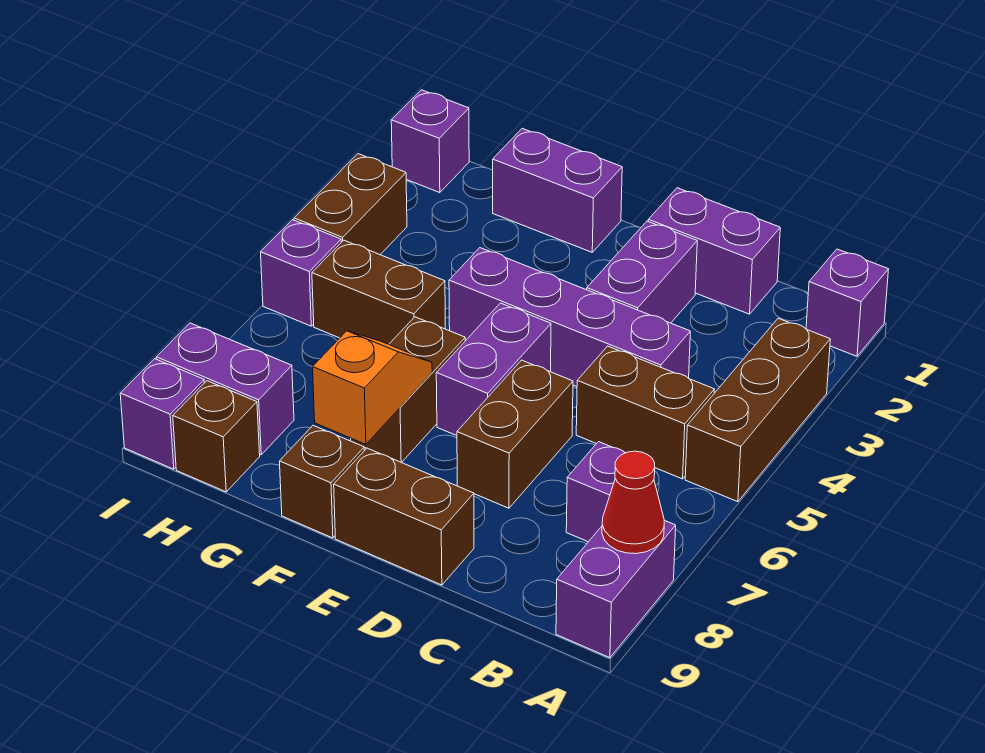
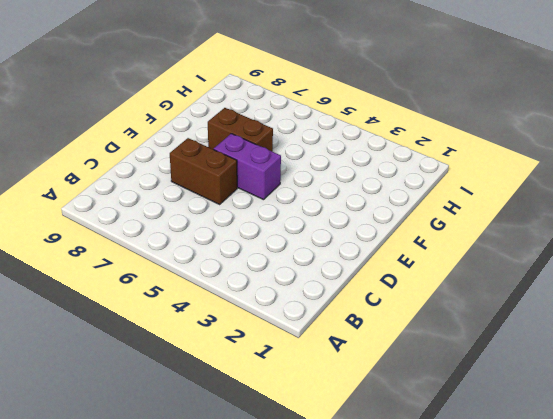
none -> purple 1x1 brick [806,249,889,356]
none -> brown 1x3 brick [685,318,830,502]
none -> purple 1x2 brick [556,520,676,658]

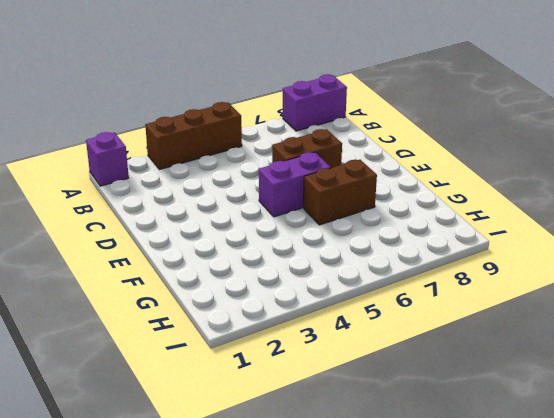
none -> brown 1x2 brick [576,346,715,479]
none -> purple 1x1 brick [566,442,625,542]
none -> purple 1x2 brick [648,188,780,314]

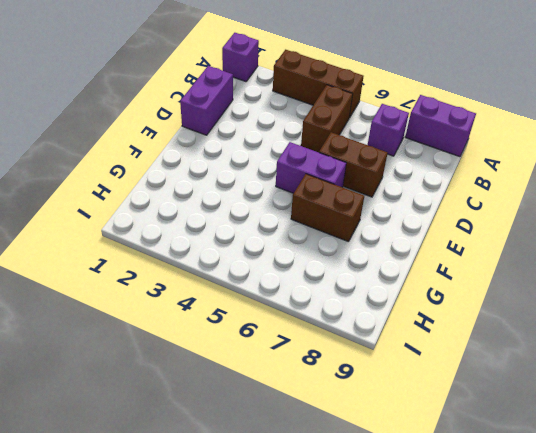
none -> purple 1x4 brick [449,248,690,387]
none -> purple 1x2 brick [587,221,697,323]
none -> brown 1x2 brick [334,448,474,585]

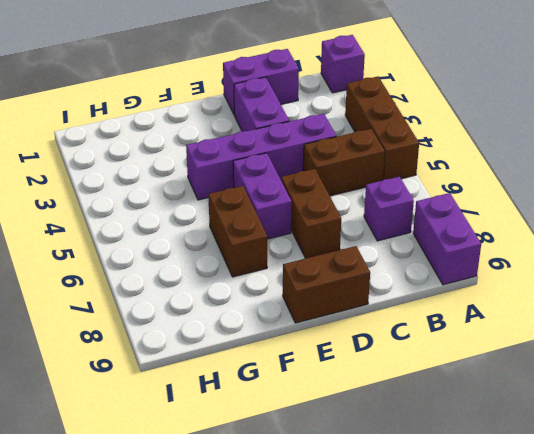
none -> purple 1x2 brick [493,129,622,252]
none -> brown 1x1 brick [280,426,364,538]
none -> brown 1x2 brick [312,240,445,344]

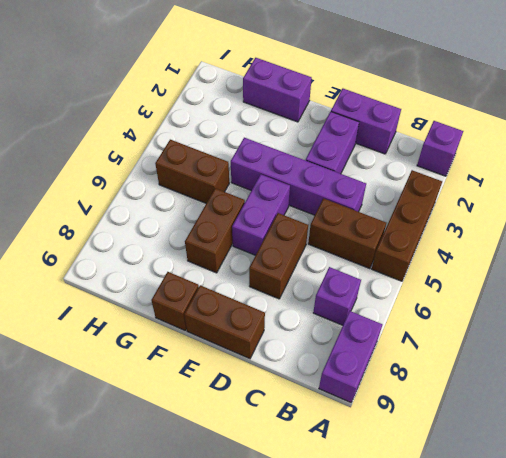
none -> purple 1x2 brick [156,323,294,455]
none -> brown 1x1 brick [173,381,260,492]
none -> purple 1x1 brick [391,90,469,193]

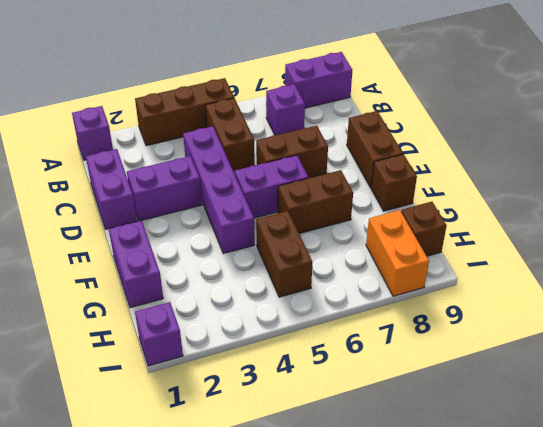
orange 1x2 brick [366,210,429,296] -> purple 1x2 brick [156,323,294,455]
none -> brown 1x2 brick [294,154,407,255]
none -> purple 1x1 brick [261,220,341,326]
none -> purple 1x1 brick [120,359,204,469]

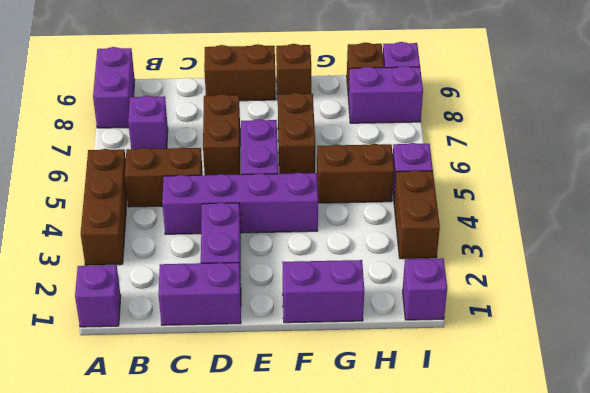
none -> red 1x1 cone [602,451,664,554]
none -> orange 1x2 slope [313,331,432,444]

